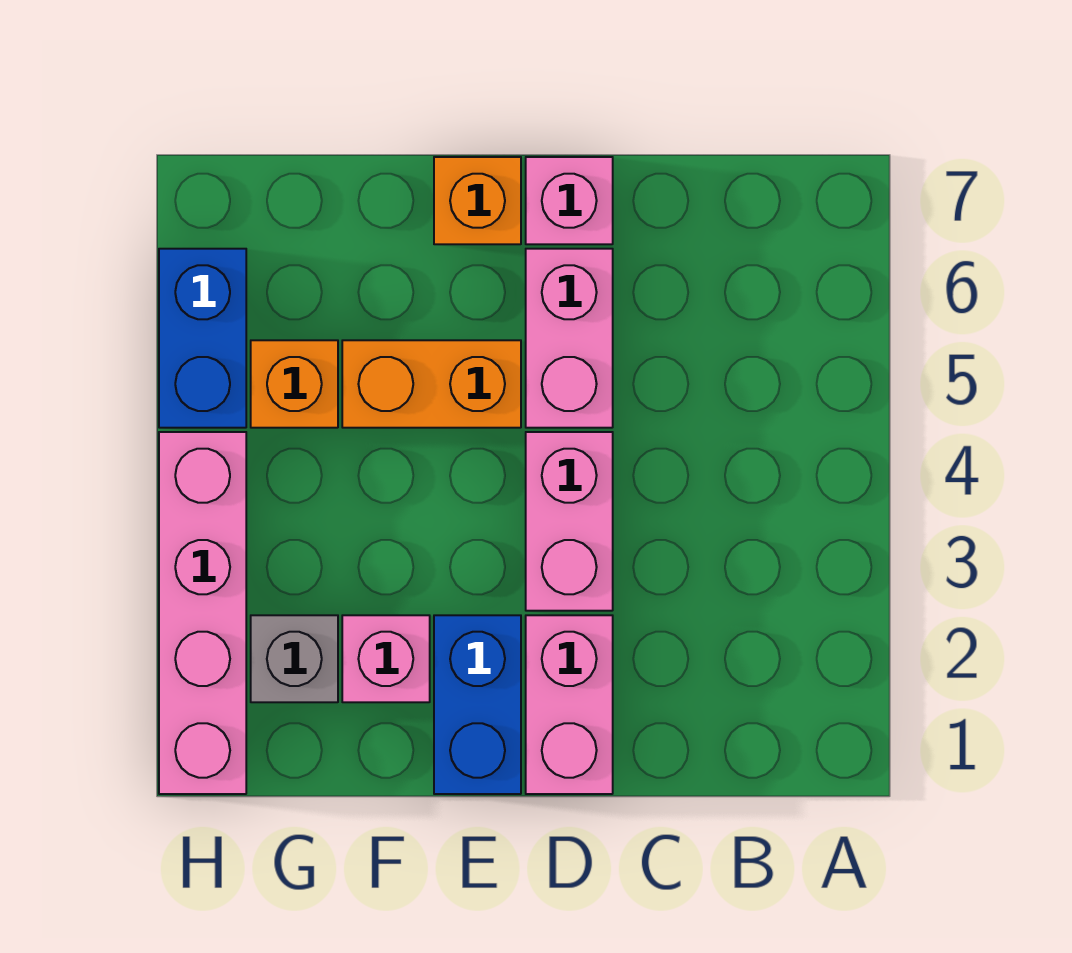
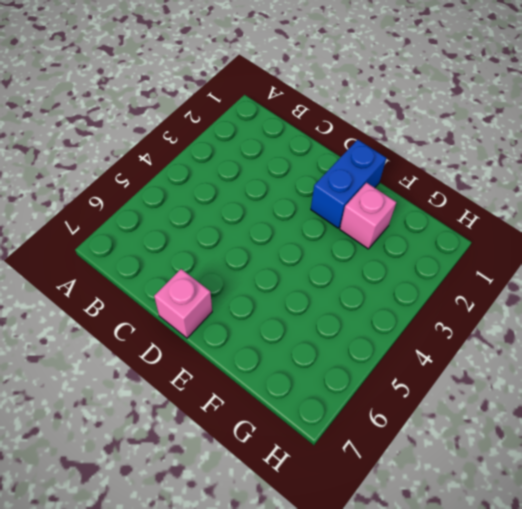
none -> pink 1x2 brick [526,615,613,794]
none -> pink 1x2 brick [526,432,613,611]
none -> pink 1x2 brick [526,249,613,428]

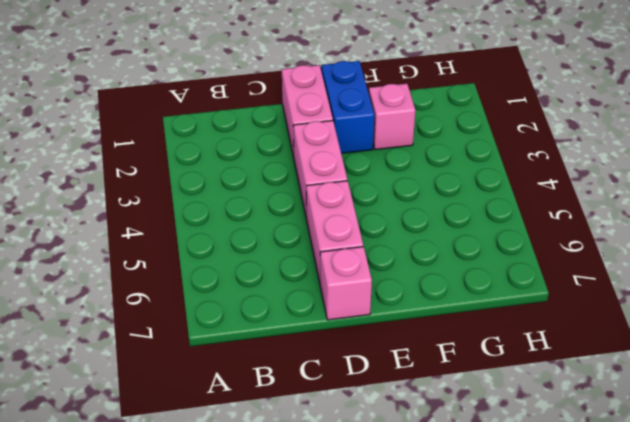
none -> orange 1x2 brick [342,340,521,428]
none -> orange 1x1 brick [434,157,521,244]
none -> grey 1x1 brick [251,615,338,702]

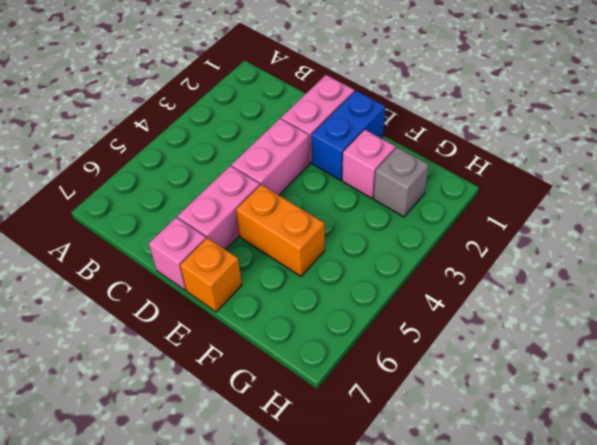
none -> orange 1x1 brick [251,340,338,428]
none -> pink 1x4 brick [159,432,246,794]
none -> blue 1x2 brick [159,249,246,428]

